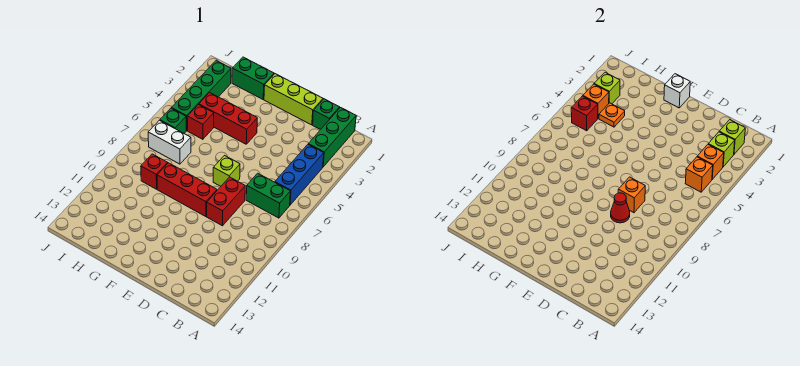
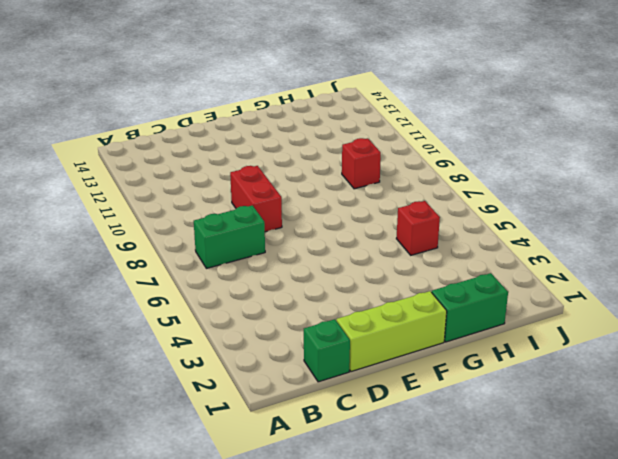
none -> green 1x3 brick [308,108,356,167]
none -> blue 1x3 brick [275,145,324,205]
none -> lime 1x1 brick [213,156,240,186]

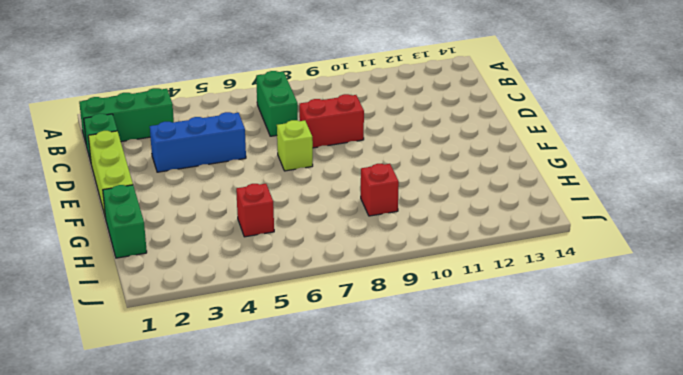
blue 1x3 brick [150,112,246,172] -> blue 1x3 brick moved to [275,145,324,205]
none -> red 1x3 brick [157,163,217,217]
none -> red 1x3 brick [199,93,257,144]
none -> white 1x2 brick [148,120,191,164]

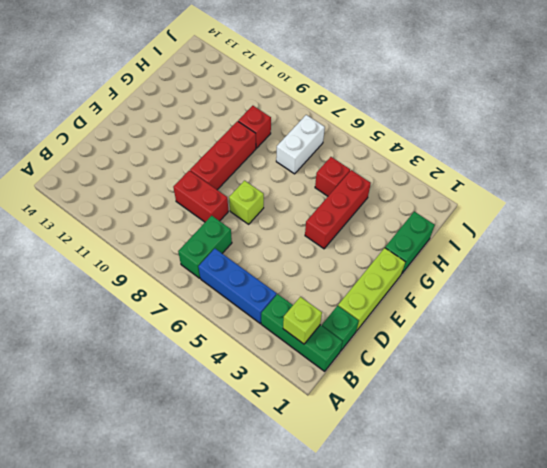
none -> green 1x4 brick [172,61,231,131]
none -> green 1x1 brick [160,108,186,133]
none -> lime 1x1 brick [708,132,735,167]

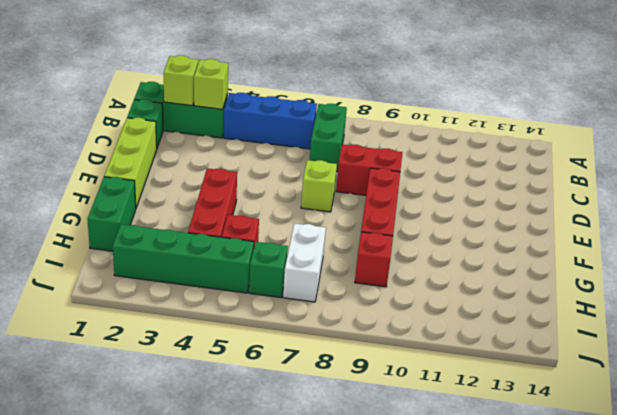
none -> orange 1x1 brick [697,145,724,179]
none -> orange 1x1 brick [685,157,713,192]
none -> orange 1x1 brick [618,177,645,213]

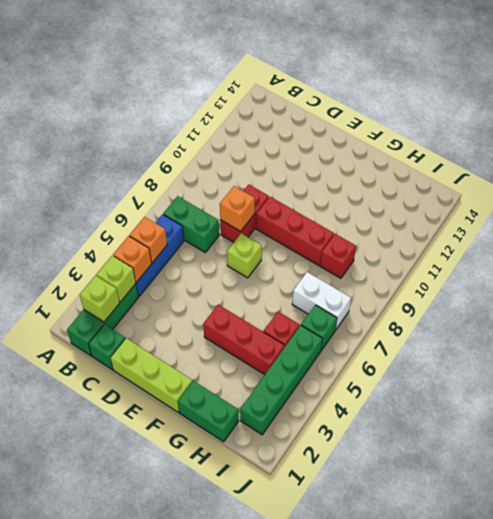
none -> red 1x1 cone [611,193,630,223]
none -> white 1x1 brick [664,74,690,108]
none -> orange 1x1 plate [599,103,625,127]

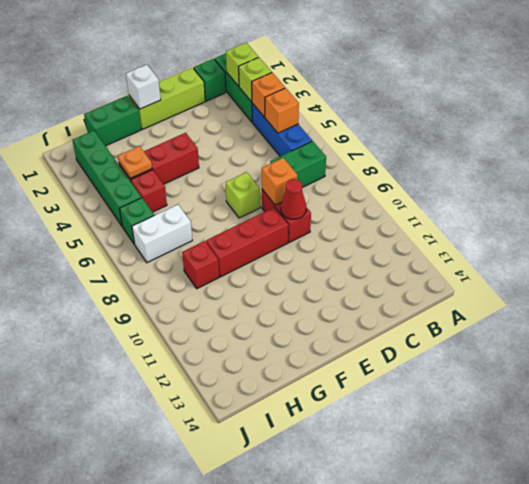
none -> lime 1x1 brick [594,72,620,104]
none -> orange 1x1 brick [583,84,609,118]
none -> red 1x1 brick [571,96,598,131]

